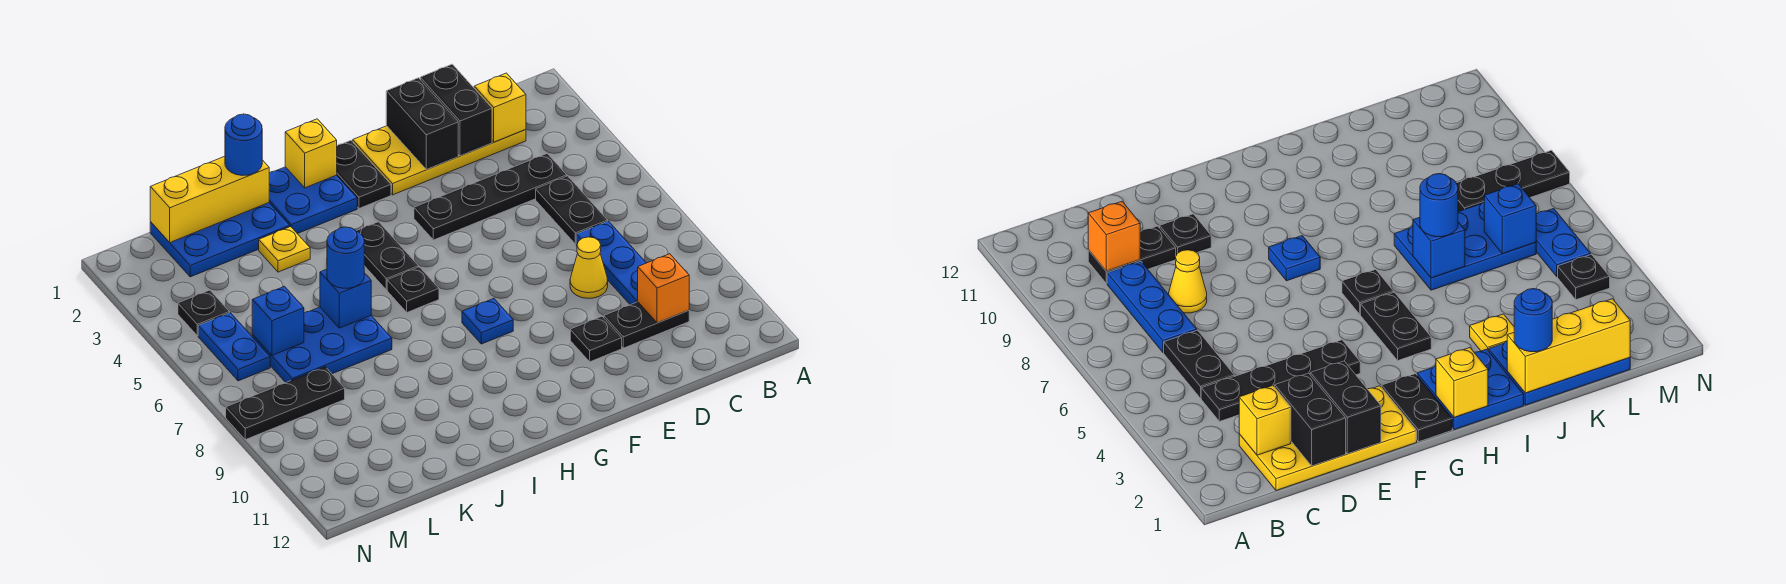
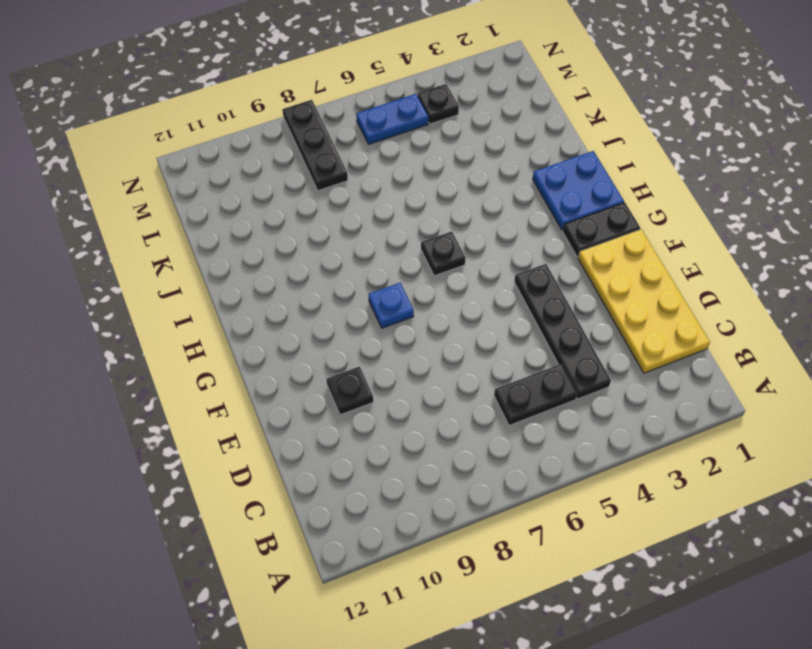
none -> blue 1x3 plate [576,221,646,305]
none -> black 1x2 plate [604,302,689,348]
none -> yellow 1x1 cone [570,237,608,298]

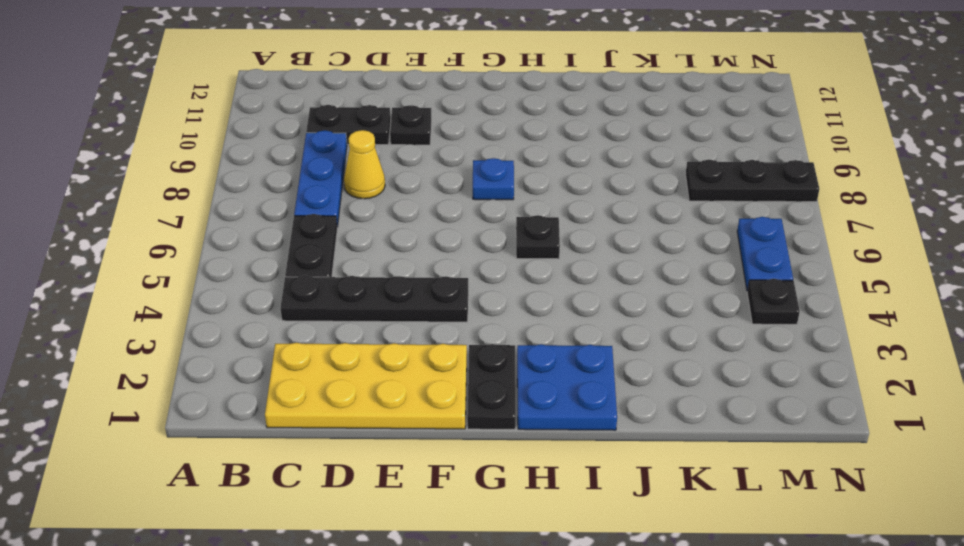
none -> black 1x2 plate [357,222,418,290]
none -> blue 2x3 plate [150,203,290,277]
none -> yellow 1x1 plate [259,227,310,272]

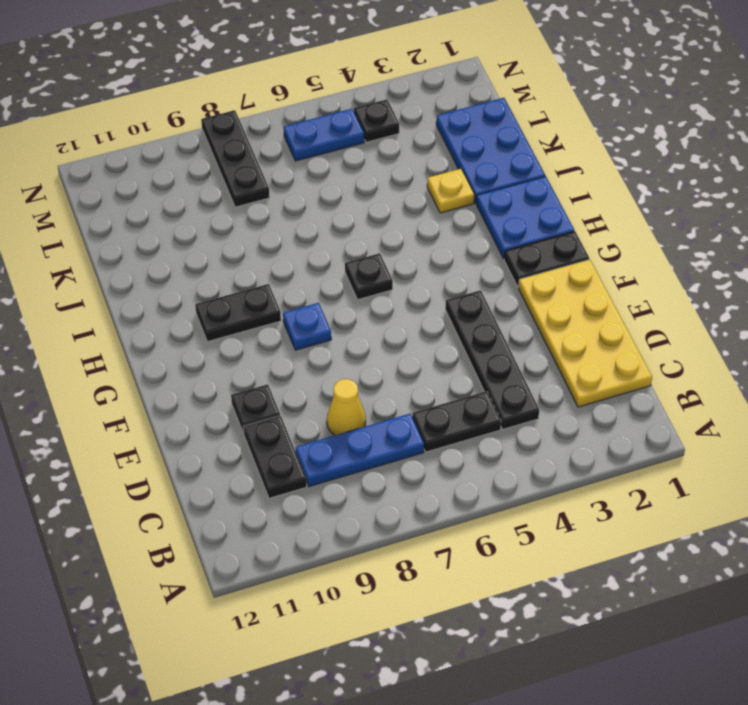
black 1x2 plate [195,284,281,342] -> black 1x2 plate moved to [357,222,418,290]
none -> blue 2x3 plate [252,307,392,382]
none -> yellow 1x1 brick [474,73,526,142]
none -> orange 1x1 brick [638,254,689,323]

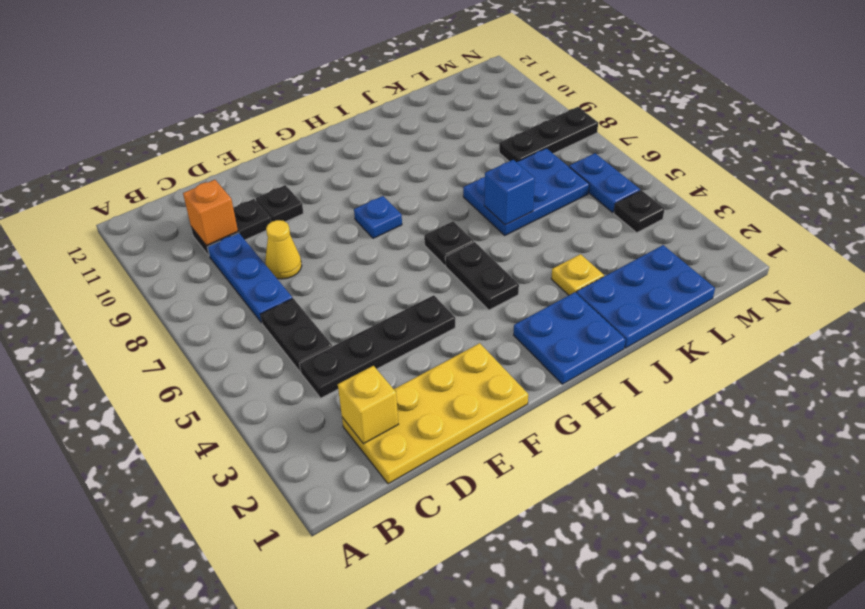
none -> black 1x2 plate [337,141,391,208]
none -> black 1x2 brick [420,64,492,156]
none -> black 1x2 brick [386,78,458,169]

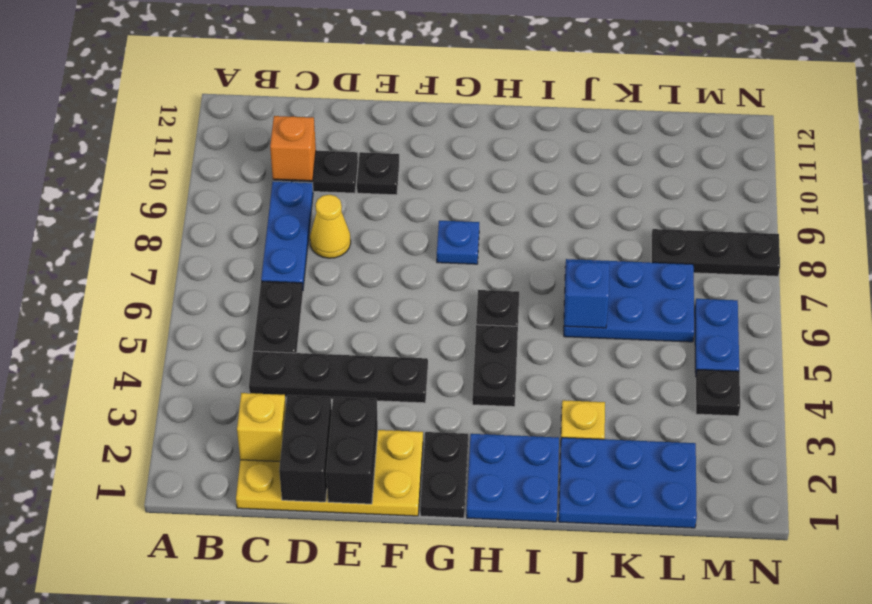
none -> yellow 1x1 brick [285,119,337,188]
none -> yellow 1x3 brick [150,156,269,242]
none -> blue 1x1 brick [252,286,304,355]

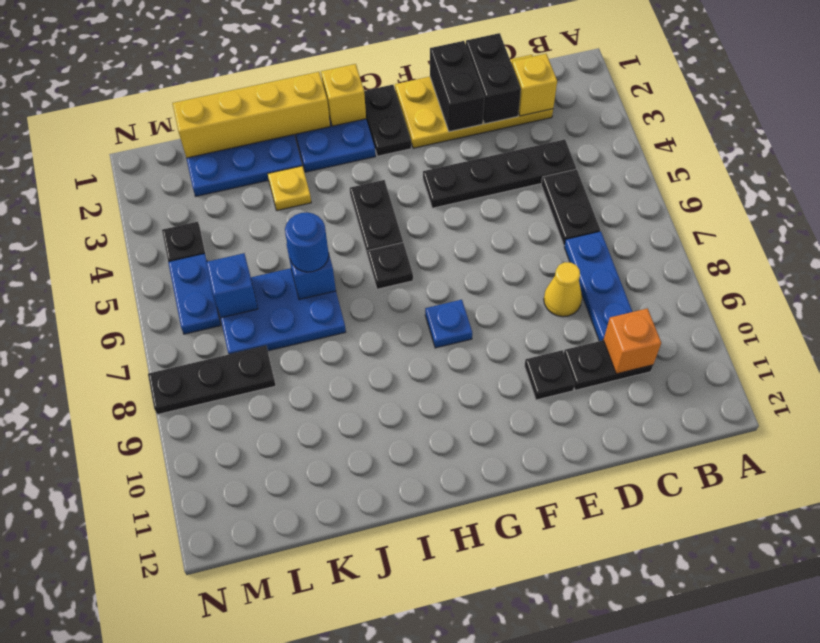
yellow 1x4 brick [172,72,330,158] -> yellow 1x3 brick [150,156,269,242]
none -> blue 1x1 round brick [225,114,262,176]

